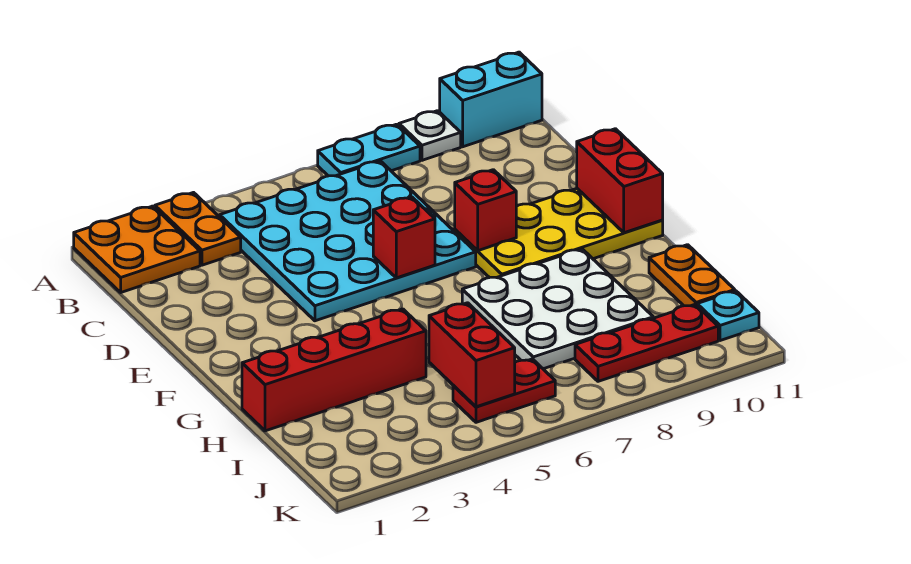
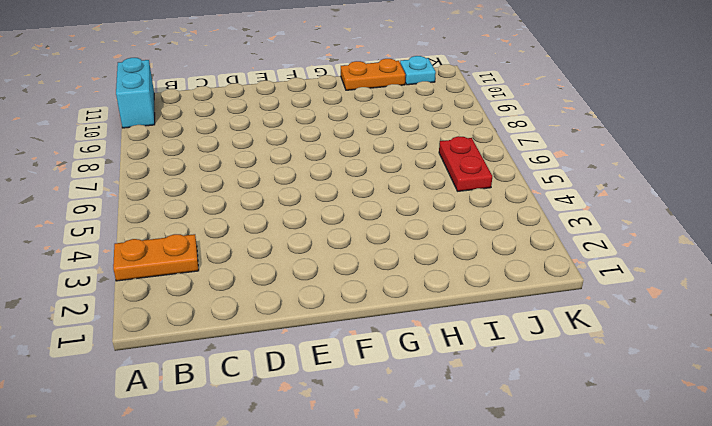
none -> orange 2x2 plate [74,206,200,292]
none -> cyan 1x2 plate [318,124,420,176]
none -> white 1x1 plate [399,111,461,160]

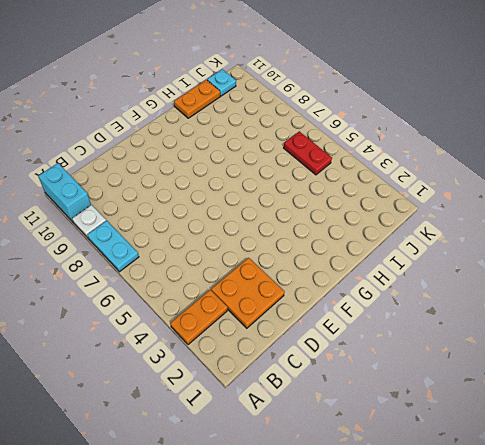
orange 2x2 plate [211,258,285,328] -> orange 2x2 plate moved to [74,206,200,292]
none -> cyan 4x4 plate [220,161,476,321]
none -> yellow 2x4 plate [455,189,663,278]
none -> white 3x3 plate [462,249,653,369]

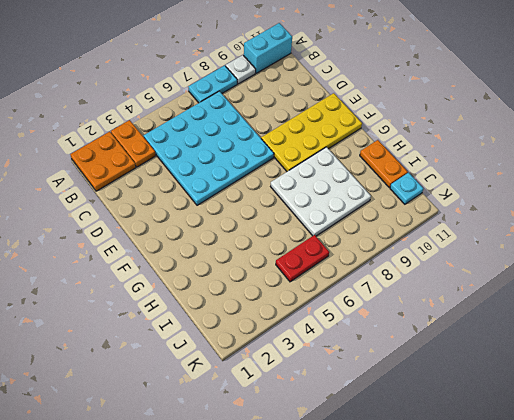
none -> red 1x4 brick [242,309,426,431]
none -> red 1x3 plate [575,305,718,381]
none -> red 1x1 brick [373,197,435,278]

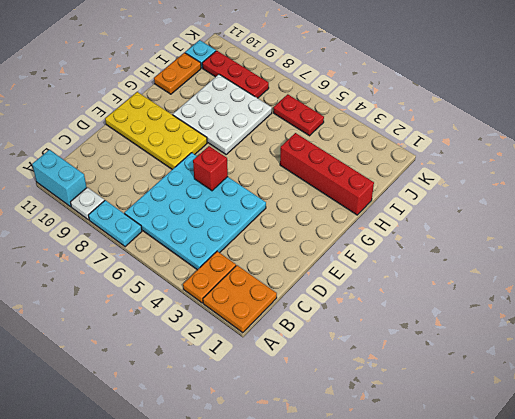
none -> red 1x1 brick [455,170,516,251]
none -> red 1x2 brick [577,129,663,233]
none -> red 1x2 brick [429,303,515,407]

